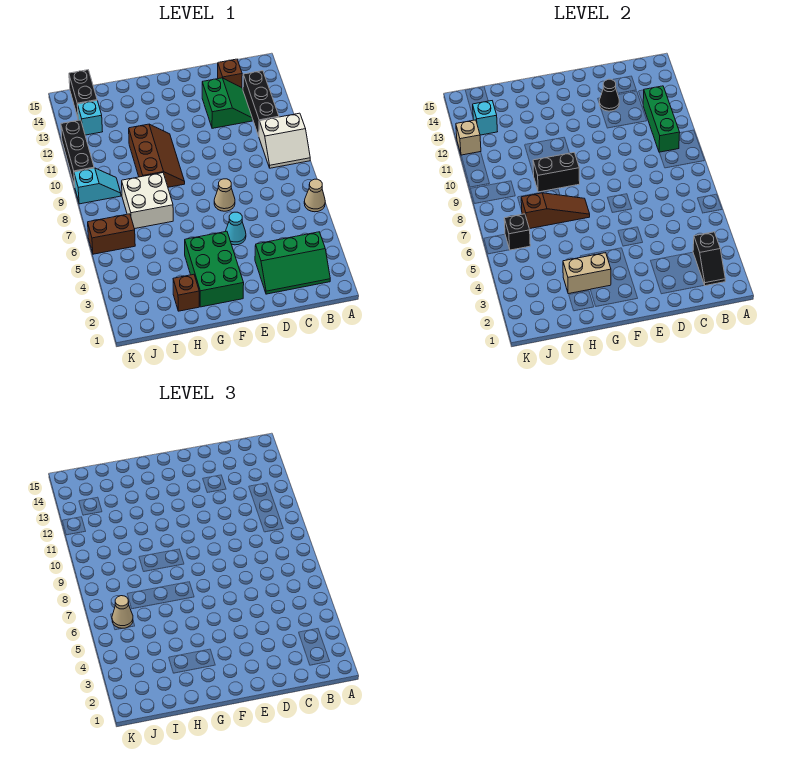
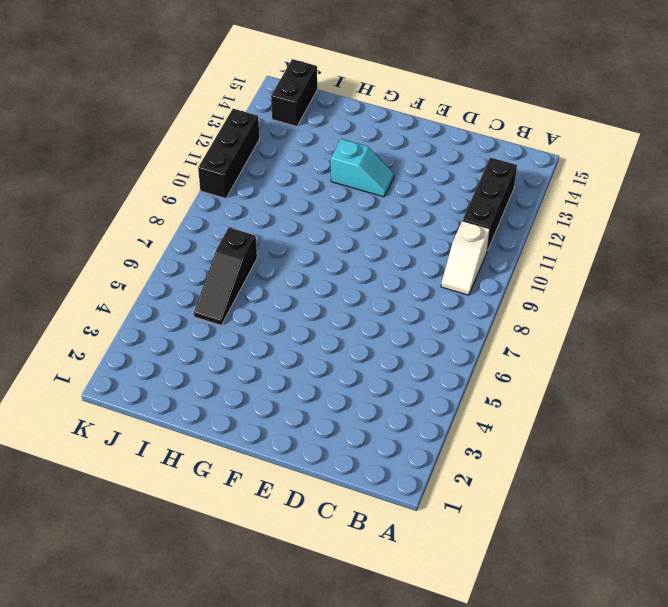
white 1x2 slope [441,221,490,295] -> white 2x2 slope [259,113,310,168]
cyan 1x2 slope [331,139,394,197] -> cyan 1x2 slope moved to [74,168,121,204]
black 1x3 slope [194,228,257,325] -> white 2x2 brick [122,173,173,229]
none -> tan 1x1 cone [304,179,325,212]
none -> green 2x3 slope [255,232,330,294]
none -> green 2x2 slope [202,78,252,128]

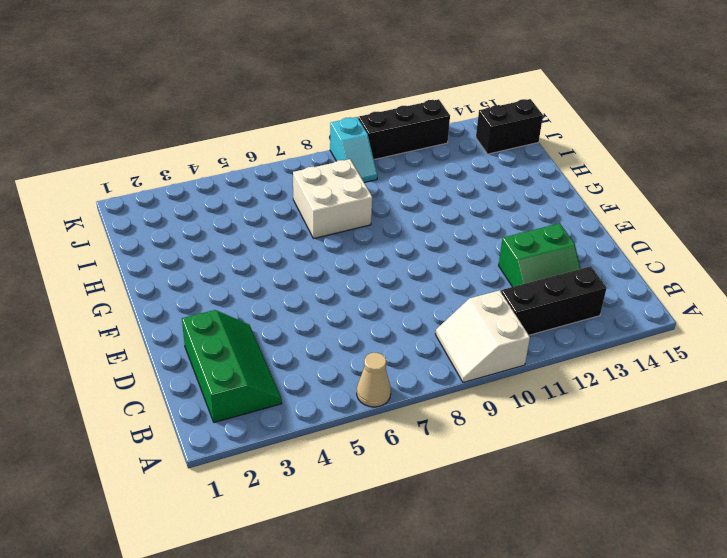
green 2x3 slope [182,310,282,423] -> green 2x3 slope turned to [255,232,330,294]
none -> brown 1x1 brick [218,59,242,88]
none -> cyan 1x1 cone [225,212,246,245]
none -> tan 1x1 cone [214,179,235,211]

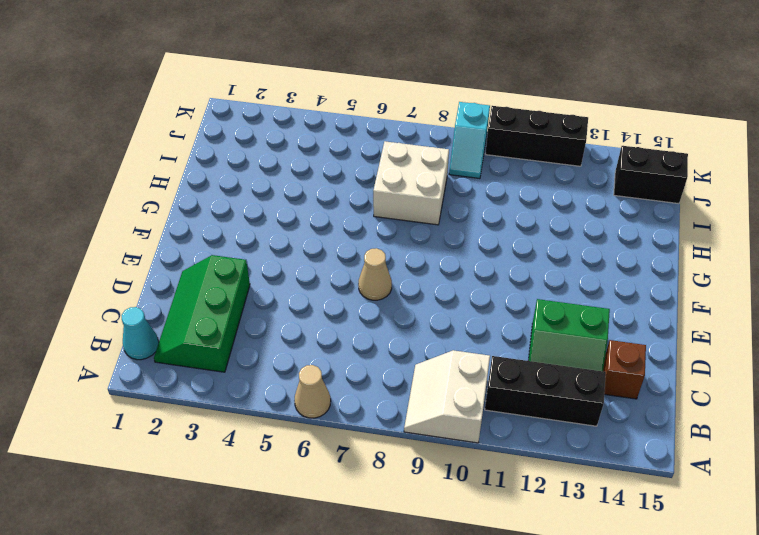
cyan 1x1 cone [122,307,159,360] -> cyan 1x1 cone moved to [225,212,246,245]
none -> green 2x3 brick [185,231,244,307]
none -> brown 2x3 slope [129,124,185,187]
none -> brown 1x1 brick [173,274,199,311]

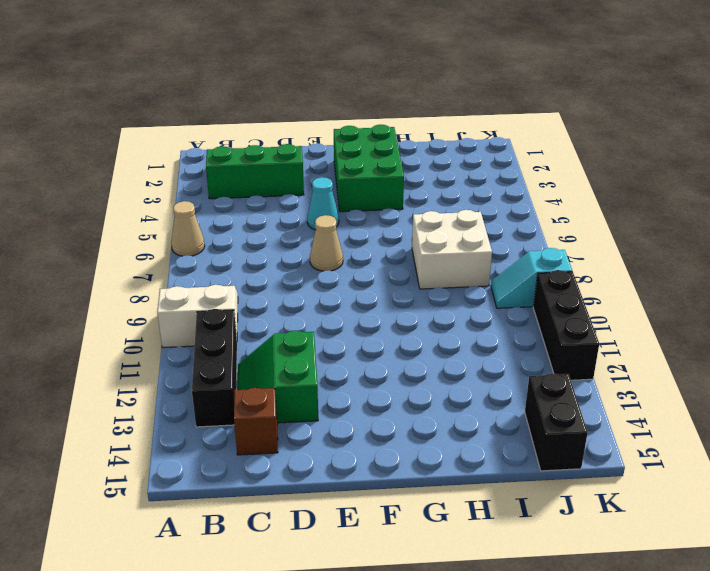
none -> brown 2x3 slope [129,124,185,187]
none -> brown 1x1 brick [173,274,199,311]
none -> brown 1x2 brick [88,214,135,254]

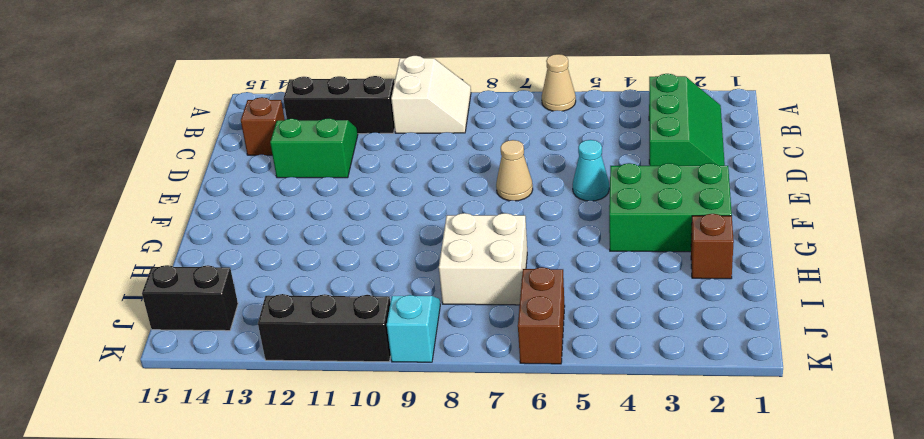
none -> brown 2x3 slope [129,124,185,187]
none -> cyan 1x1 brick [78,101,103,135]
none -> black 1x2 slope [693,232,725,286]

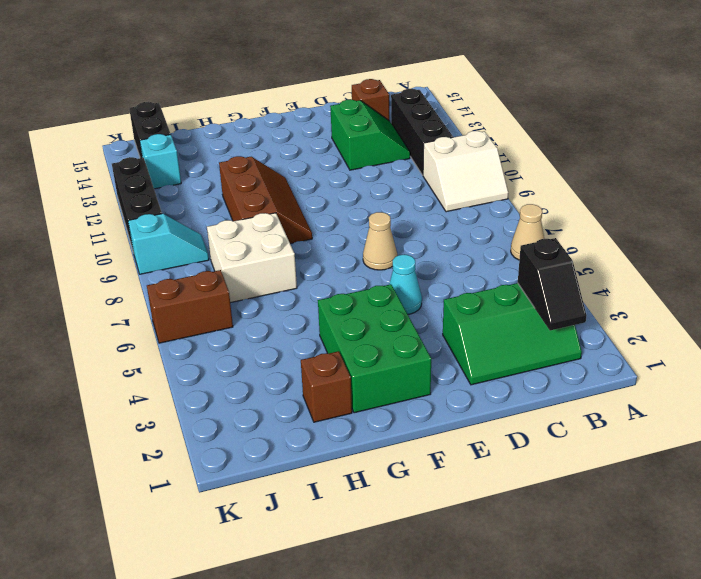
none -> green 1x3 brick [643,86,680,152]
none -> black 1x1 cone [599,79,619,111]
none -> tan 1x2 brick [563,253,611,294]

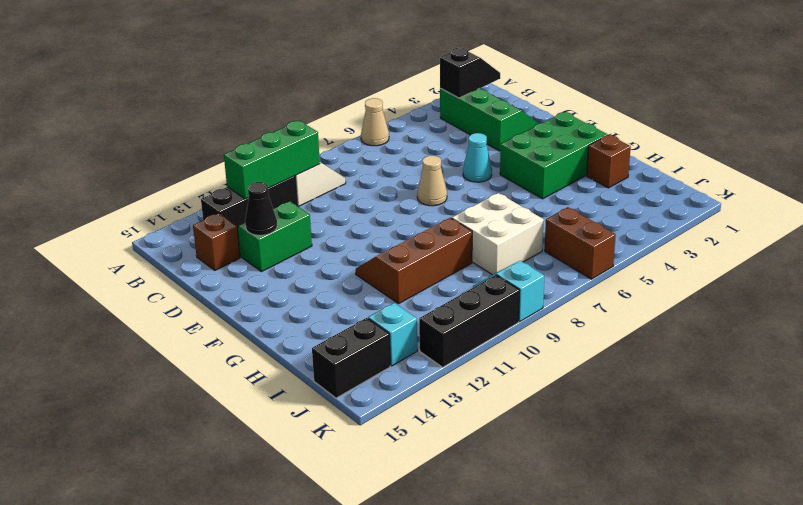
none -> tan 1x2 brick [563,253,611,294]
none -> brown 1x3 slope [521,193,590,229]
none -> black 1x2 brick [533,153,580,192]

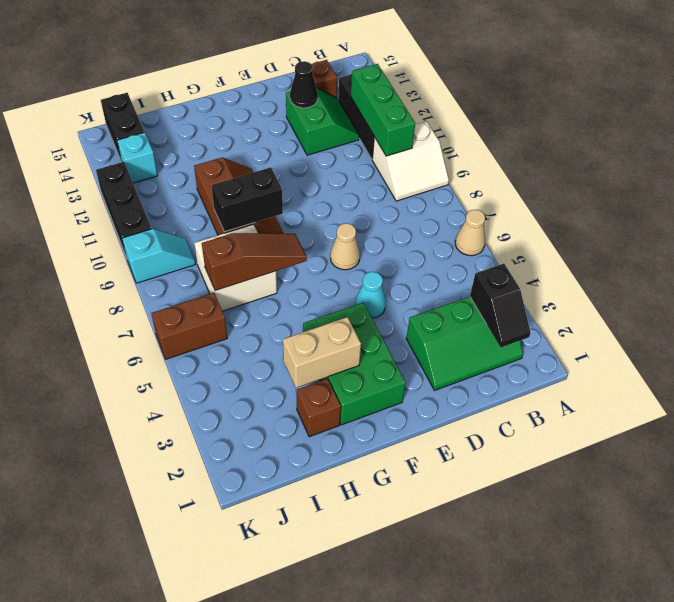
none -> black 1x1 brick [504,214,530,250]
none -> cyan 1x1 brick [473,101,498,135]
none -> tan 1x1 brick [456,120,481,155]

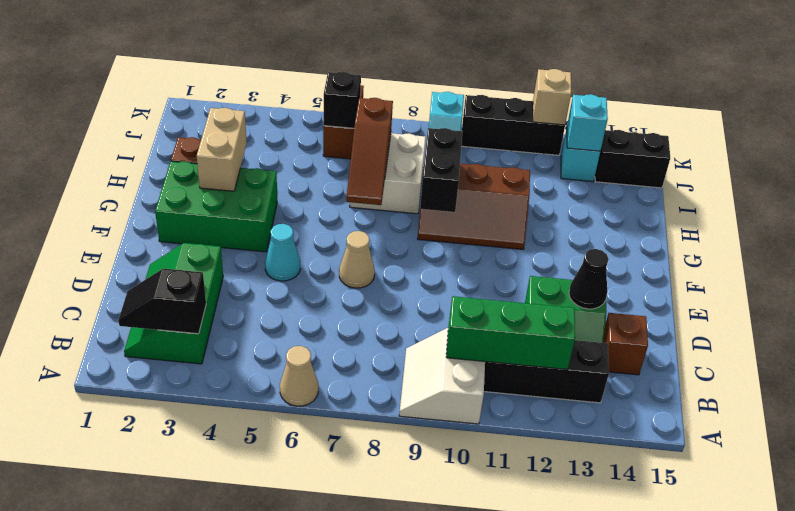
none -> tan 1x1 cone [112,596,133,628]

